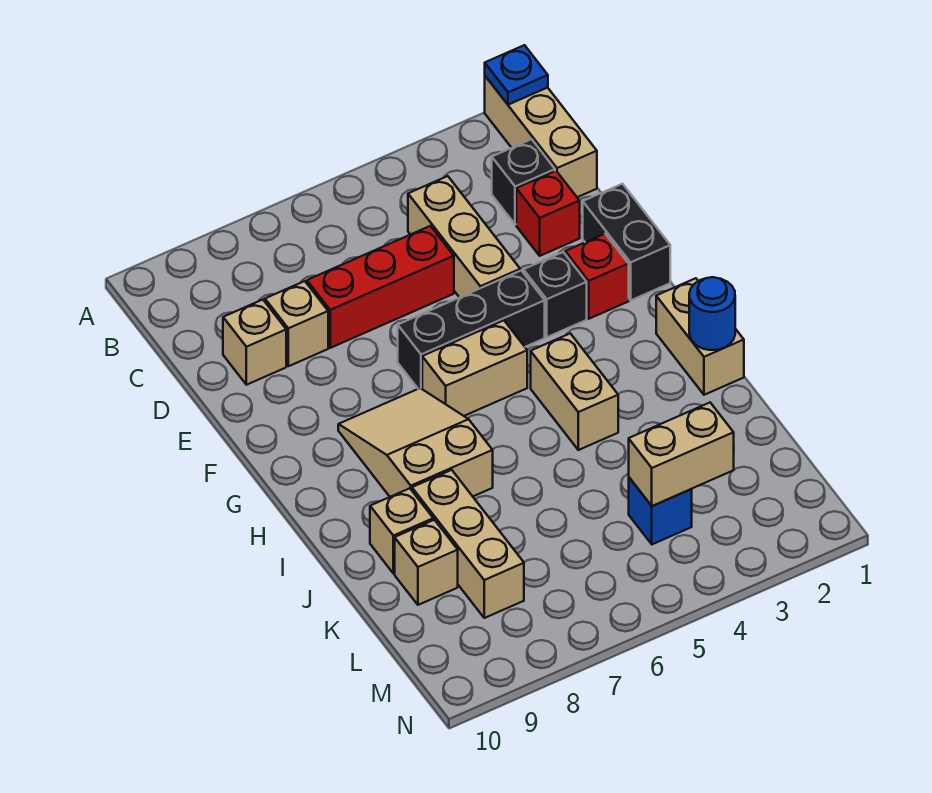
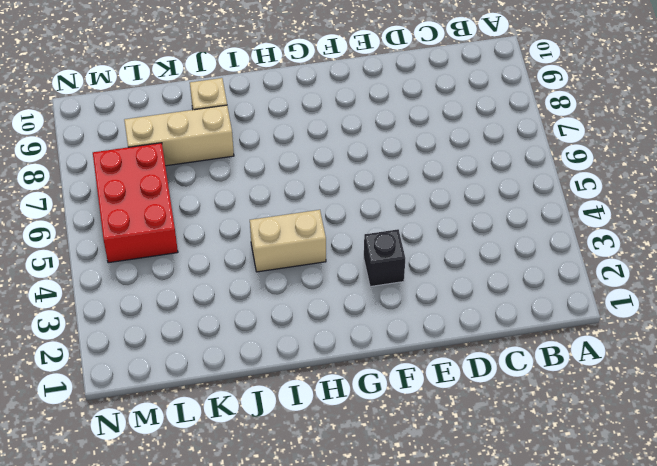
red 2x3 brick [93,143,178,263] -> none
none -> tan 1x3 brick [485,76,597,197]
none -> black 1x1 brick [492,139,555,225]
none -> tan 1x3 brick [408,176,520,297]

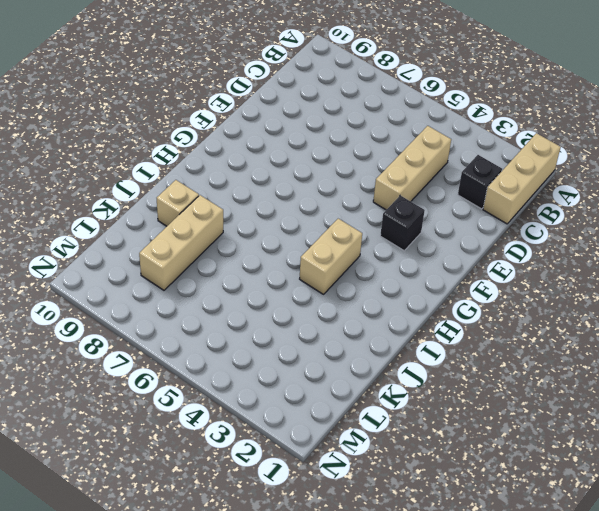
none -> red 1x1 brick [516,171,580,256]
none -> red 1x3 brick [307,226,454,348]
none -> tan 1x1 brick [265,281,328,366]

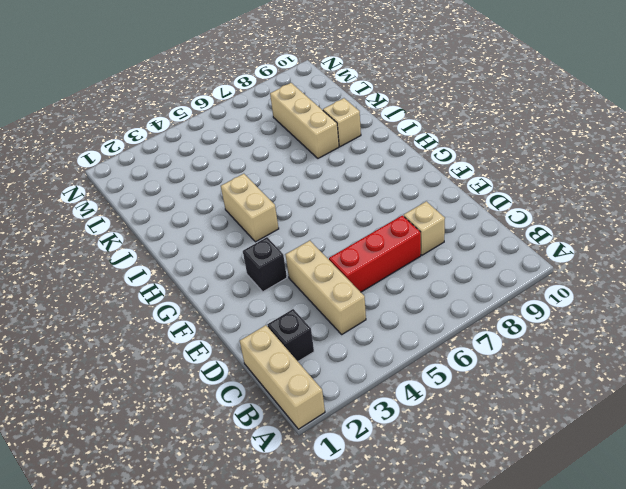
none -> red 1x1 brick [516,171,580,256]
none -> tan 1x1 brick [223,300,286,385]
none -> black 1x2 brick [583,184,670,300]

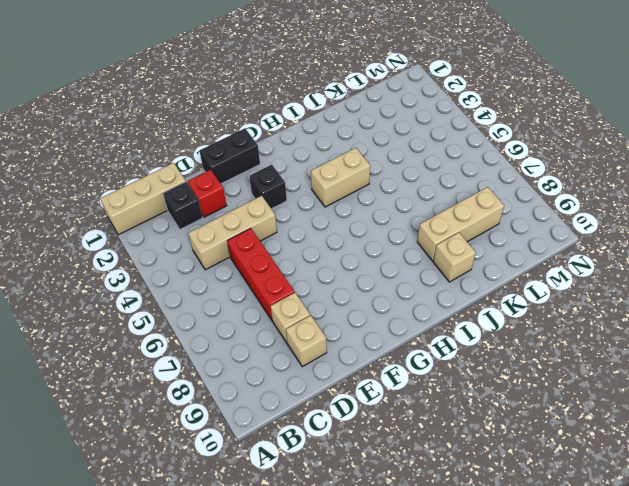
none -> red 1x1 brick [565,234,629,319]
none -> black 1x3 brick [398,271,545,389]
none -> tan 1x2 brick [422,320,527,416]

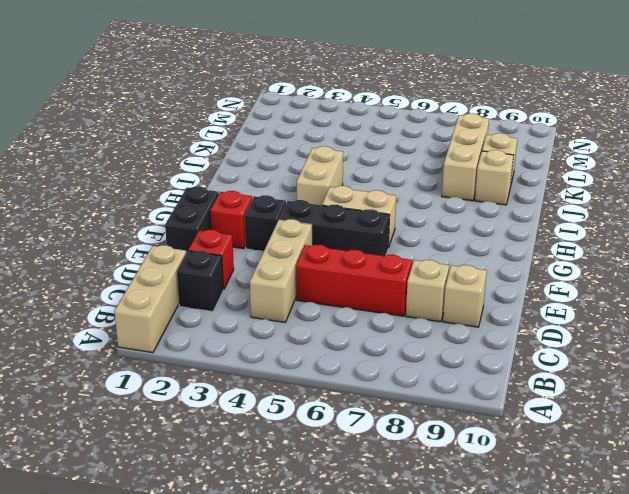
none -> tan 2x3 slope [338,388,493,497]
none -> tan 1x2 brick [656,278,744,395]
none -> blue 1x1 brick [629,478,692,544]

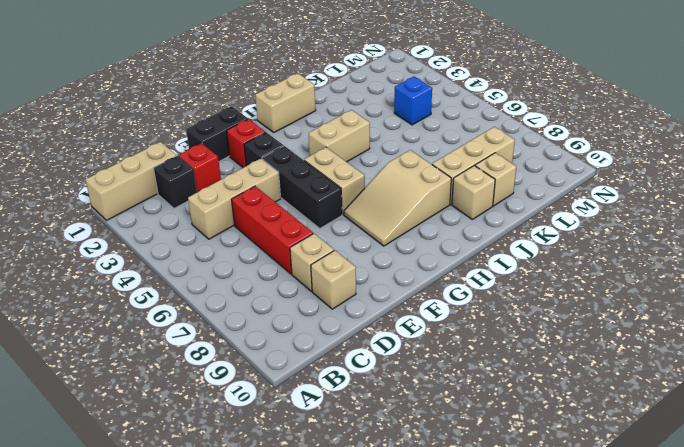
none -> blue 1x1 plate [485,45,548,105]
none -> blue 1x1 round brick [689,277,735,350]
none -> tan 1x2 brick [629,403,734,506]

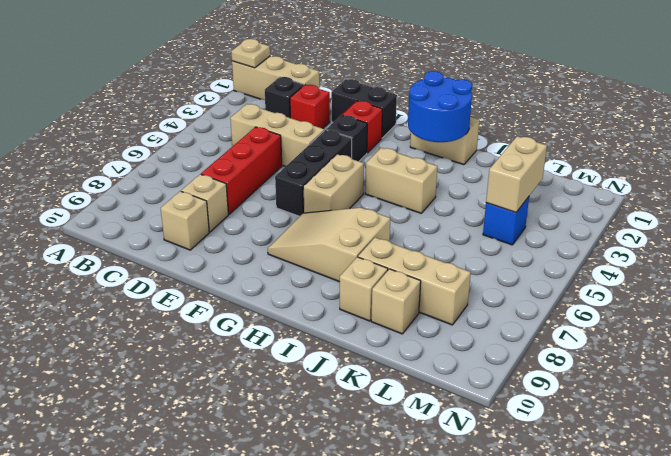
tan 1x1 plate [231,39,270,68] -> blue 1x1 plate [485,45,548,105]
blue 2x2 round brick [408,71,472,142] -> blue 1x1 round brick [689,277,735,350]

